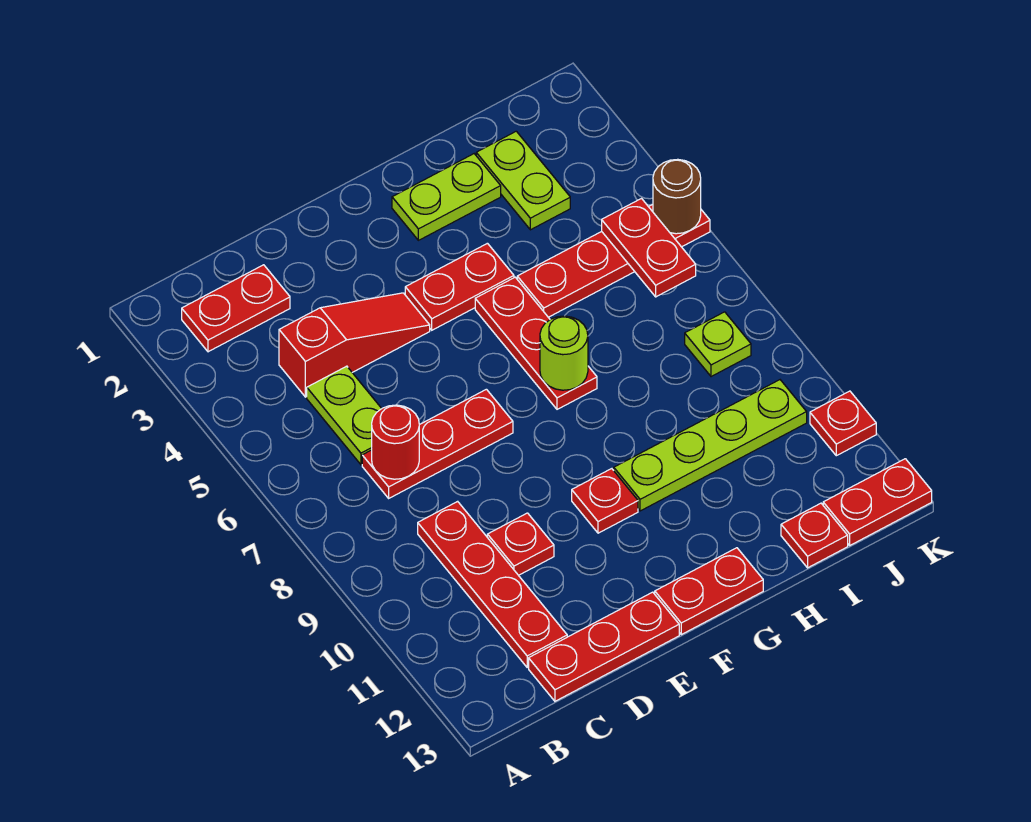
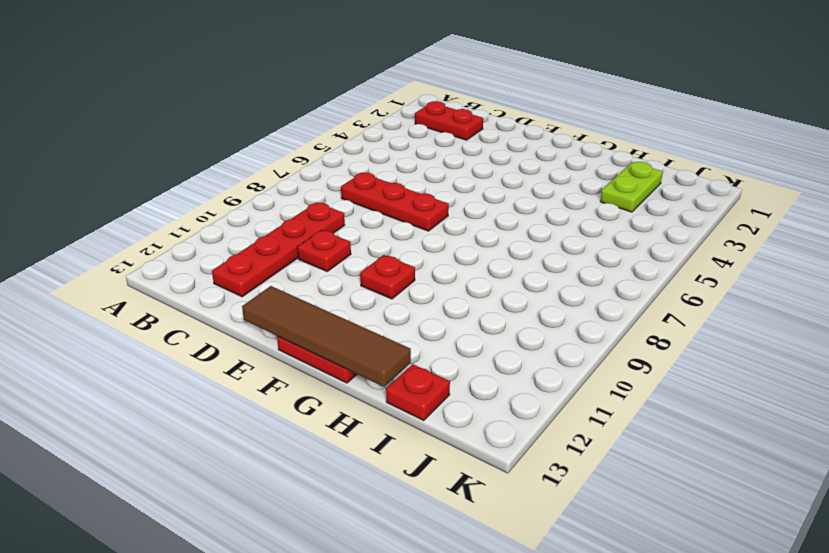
brown 1x4 tile [242,286,411,387] -> none
none -> red 1x3 slope [279,293,430,397]
none -> lime 1x2 plate [307,366,382,465]
none -> red 1x3 plate [529,592,679,701]

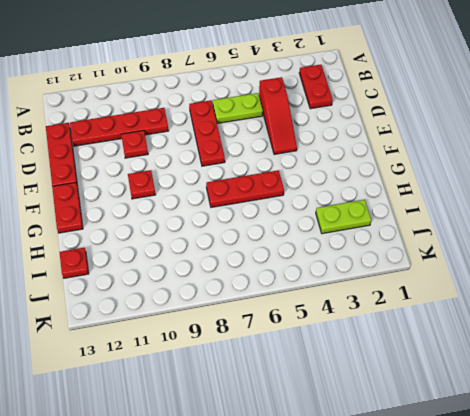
none -> red 1x2 plate [405,243,514,330]
none -> lime 1x2 plate [392,154,501,240]
none -> lime 1x4 plate [614,380,807,511]

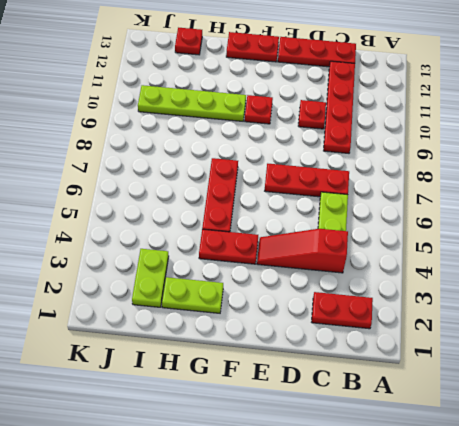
none -> red 1x4 plate [517,204,710,317]
none -> lime 1x1 plate [685,312,751,377]
none -> red 1x2 plate [823,459,932,545]

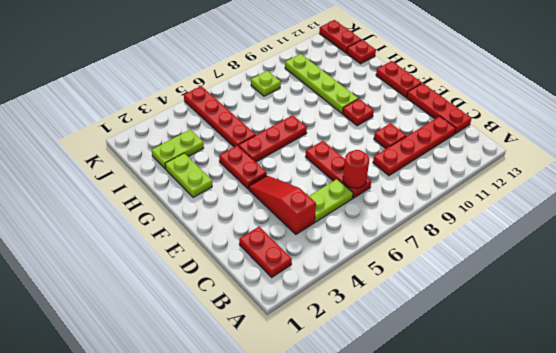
none -> red 1x1 plate [810,391,876,456]
none -> lime 1x1 round brick [540,316,588,390]
none -> red 1x2 plate [602,199,696,297]

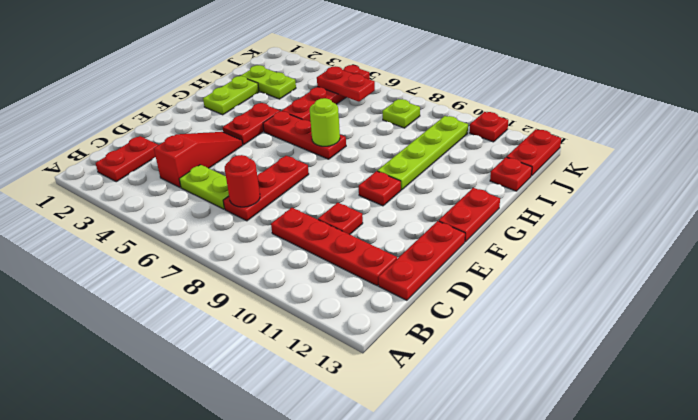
none -> brown 1x1 round brick [653,159,701,234]

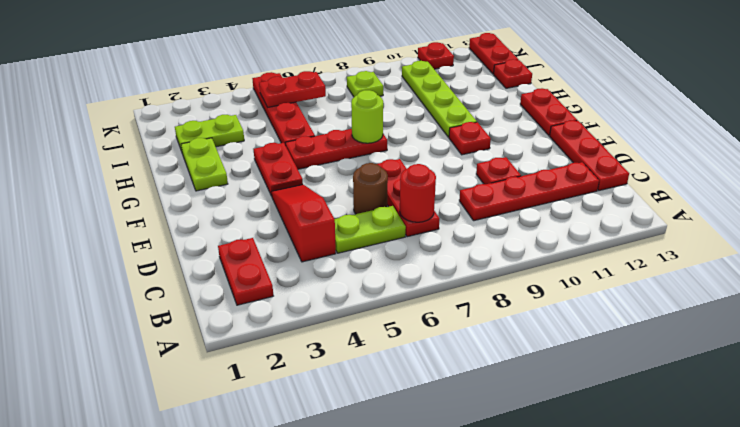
brown 1x1 round brick [353,163,388,214] -> brown 1x1 round brick moved to [653,159,701,234]

